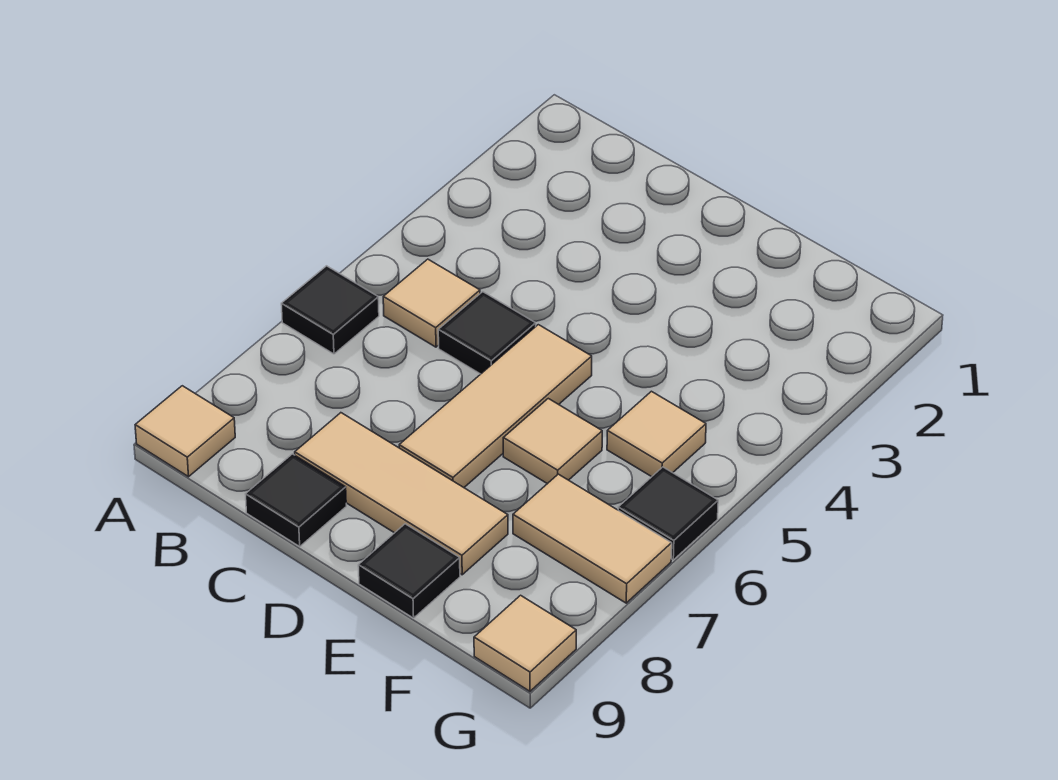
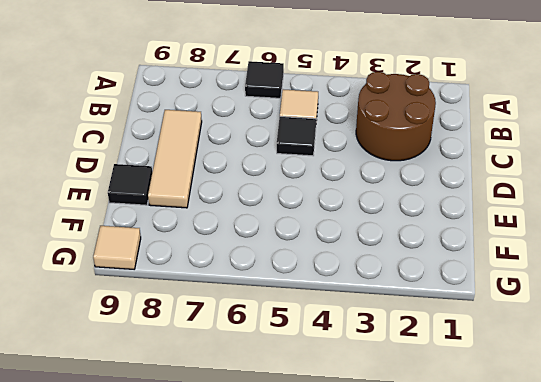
brown 2x2 round brick [356,72,436,161] -> none
none -> tan 1x1 tile [135,386,235,477]
none -> black 1x1 tile [246,454,346,546]
none -> tan 1x3 tile [399,325,592,487]

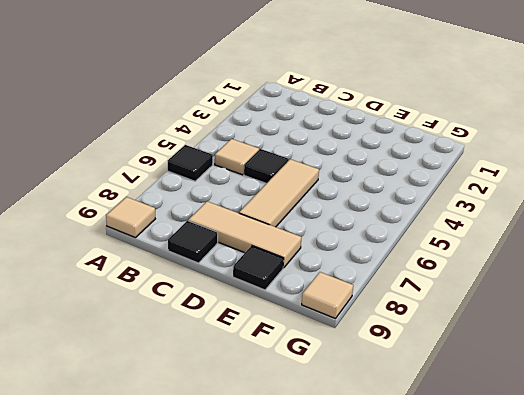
none -> tan 1x1 tile [503,399,602,484]
none -> tan 1x1 tile [607,391,706,477]
none -> tan 1x2 tile [513,474,672,603]

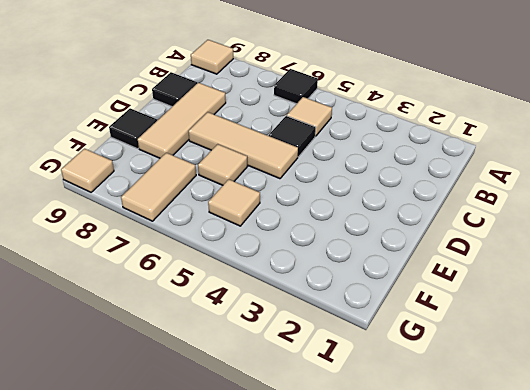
none -> black 1x1 tile [618,467,718,560]

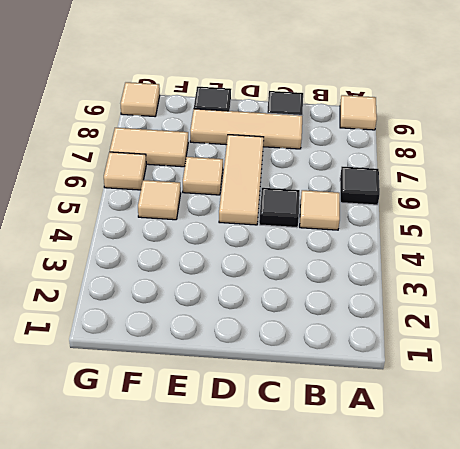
tan 1x1 tile [104,152,146,190] -> black 1x1 tile [618,467,718,560]

